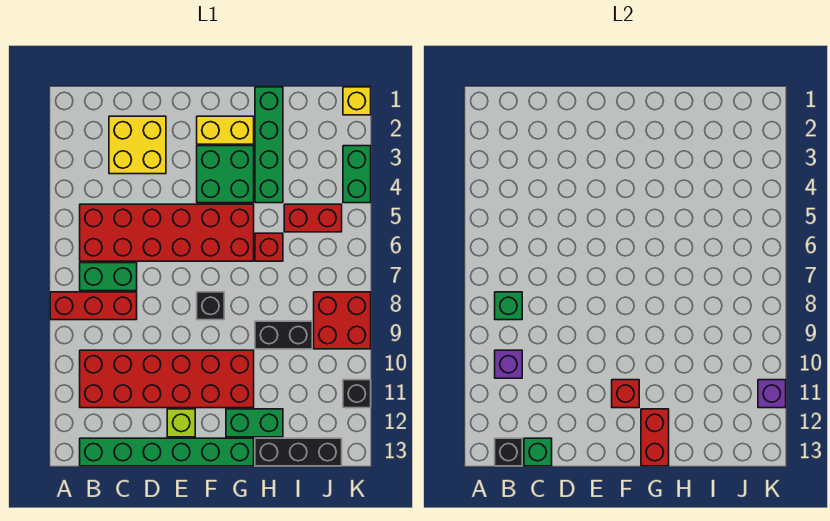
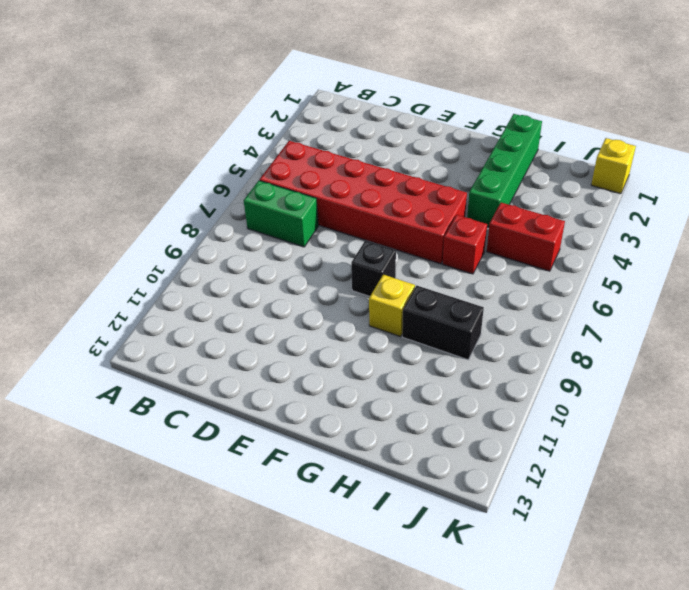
yellow 1x1 brick [369,275,415,337] -> none
none -> red 1x3 brick [50,292,137,320]
none -> red 2x6 brick [80,350,254,408]
none -> green 1x6 brick [80,438,254,466]

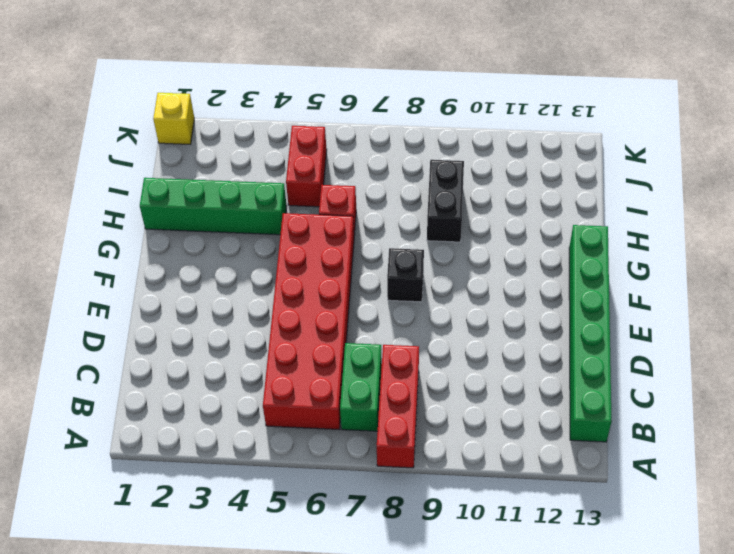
none -> red 2x6 brick [80,350,254,408]
none -> yellow 2x2 brick [109,116,166,174]
none -> lime 1x1 brick [167,409,195,437]

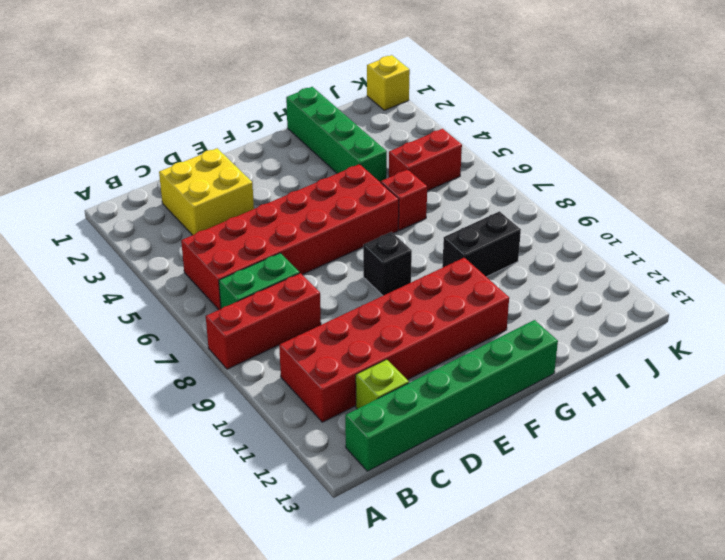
lime 1x1 brick [356,359,409,409] -> lime 1x1 brick moved to [167,409,195,437]
none -> yellow 1x2 brick [197,116,254,144]
none -> green 2x2 brick [197,146,254,203]
none -> green 1x2 brick [226,409,283,437]

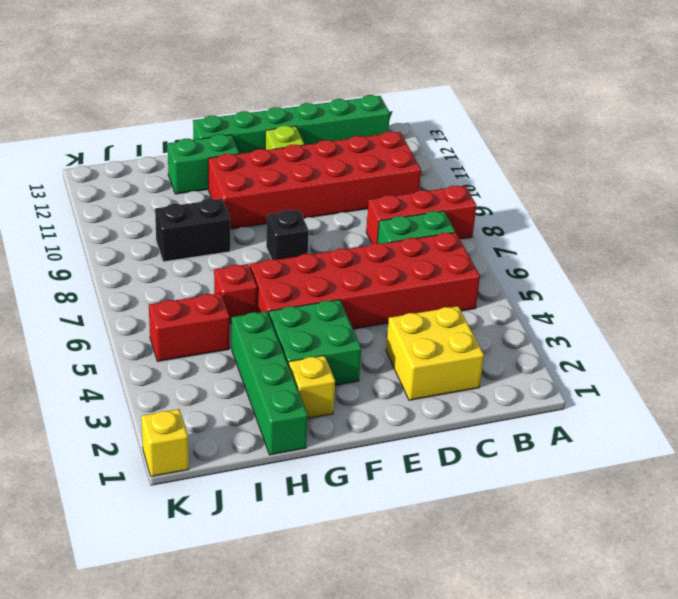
yellow 1x1 brick [289,356,335,418] -> yellow 1x2 brick [197,116,254,144]
none -> black 1x3 brick [255,438,342,466]
none -> red 2x2 brick [314,292,371,349]
none -> green 1x2 brick [343,146,371,203]

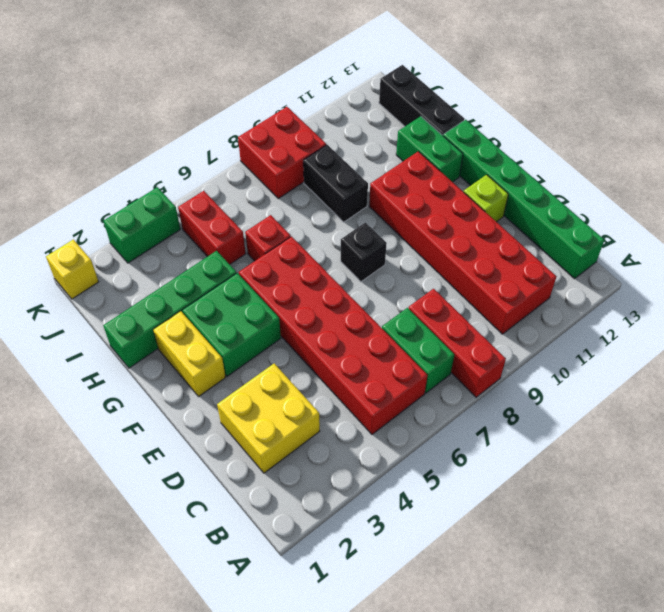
none -> black 1x1 brick [343,380,371,408]
none -> green 1x1 brick [495,292,522,320]
none -> purple 1x1 brick [495,350,522,378]

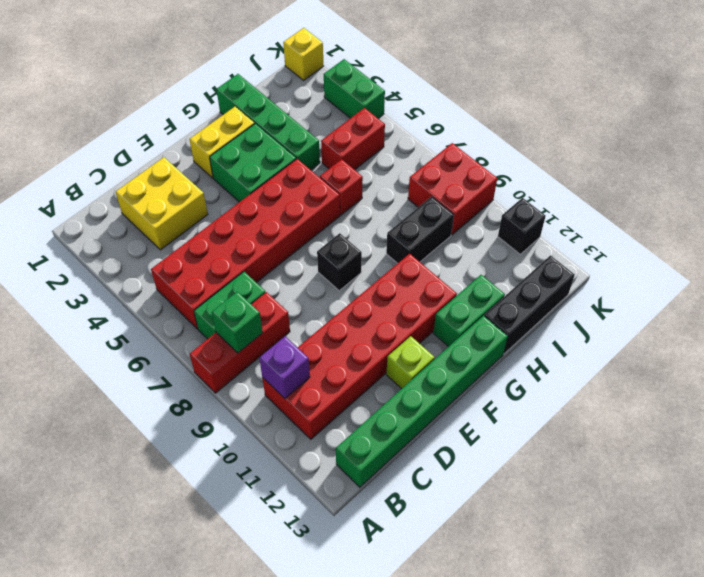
none -> black 1x1 brick [495,438,522,466]
none -> green 1x1 brick [524,438,552,466]
none -> red 1x1 brick [612,380,639,408]

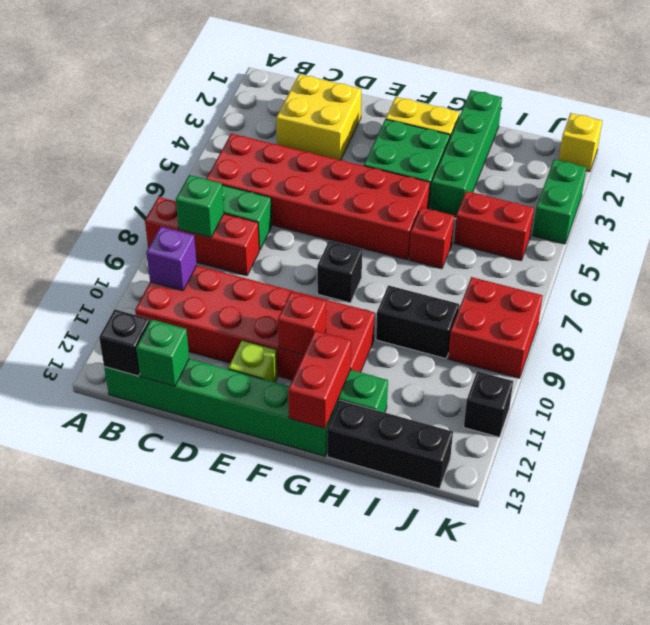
none -> purple 1x1 brick [758,380,786,408]

